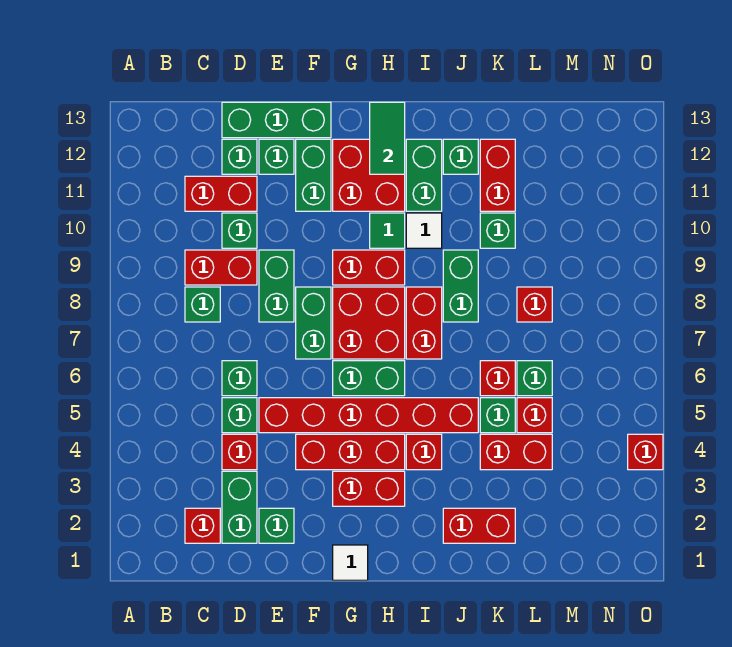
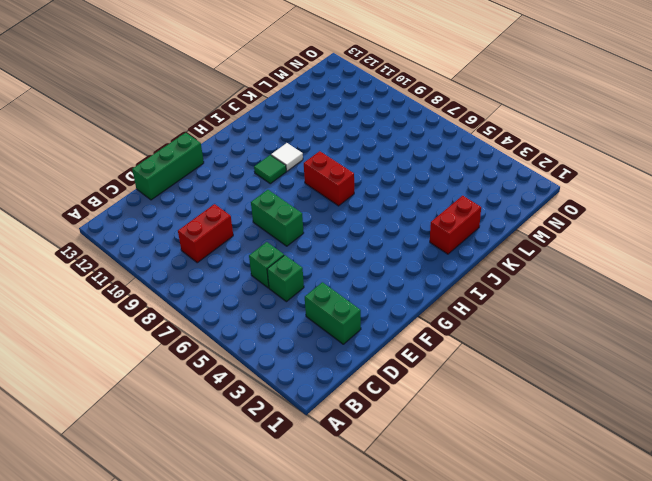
none -> red 1x1 brick [185,508,220,543]
none -> green 1x1 brick [185,287,220,322]
none -> red 1x2 brick [185,176,257,211]
none -> red 1x1 brick [222,434,257,470]

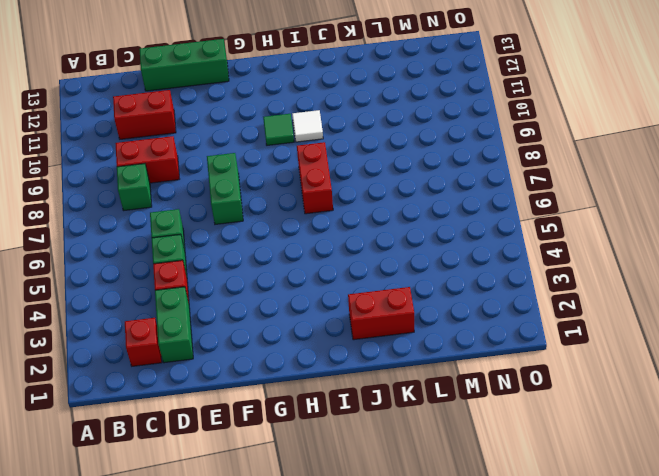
none -> green 1x1 brick [222,213,257,248]
none -> green 1x1 brick [222,139,257,174]
none -> green 1x1 brick [259,508,294,543]
none -> red 1x6 brick [259,398,478,433]

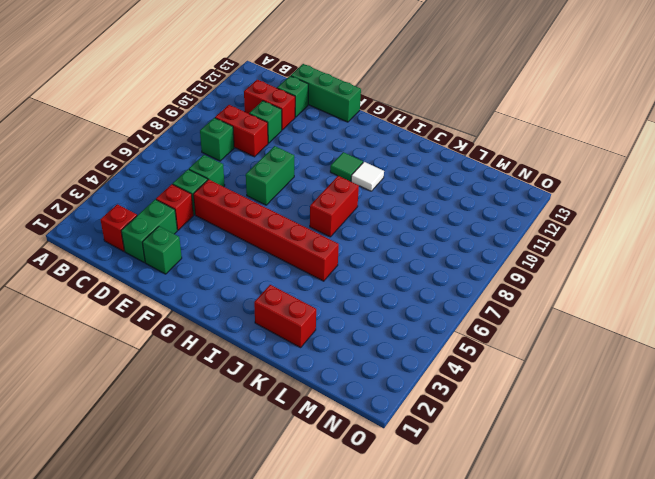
none -> green 1x2 brick [259,250,294,322]
none -> green 1x1 brick [259,139,294,174]
none -> red 1x3 brick [296,434,405,470]
none -> green 1x2 brick [296,139,331,211]

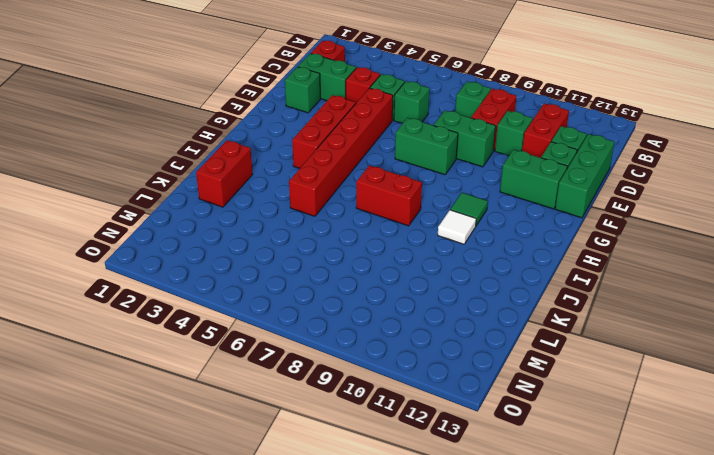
none -> white 1x1 tile [333,545,368,580]
none -> red 1x2 brick [333,471,405,506]
none -> green 1x2 brick [333,361,405,396]
none -> red 2x2 brick [333,287,405,359]

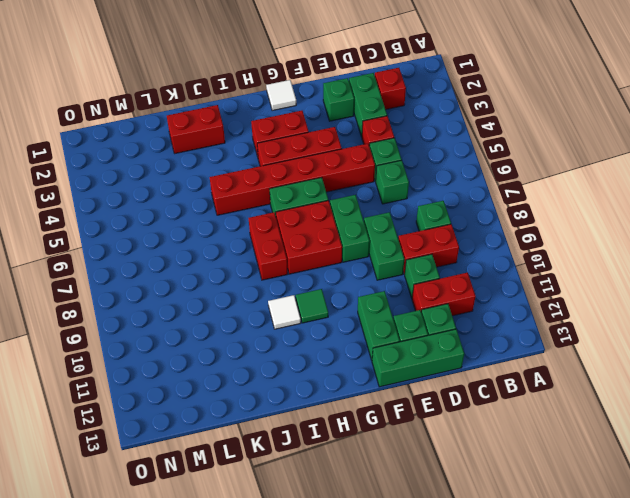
none -> red 1x2 brick [333,250,405,285]
none -> red 2x2 brick [333,139,405,211]
none -> red 1x1 brick [406,434,442,470]
none -> green 1x2 brick [406,139,442,211]

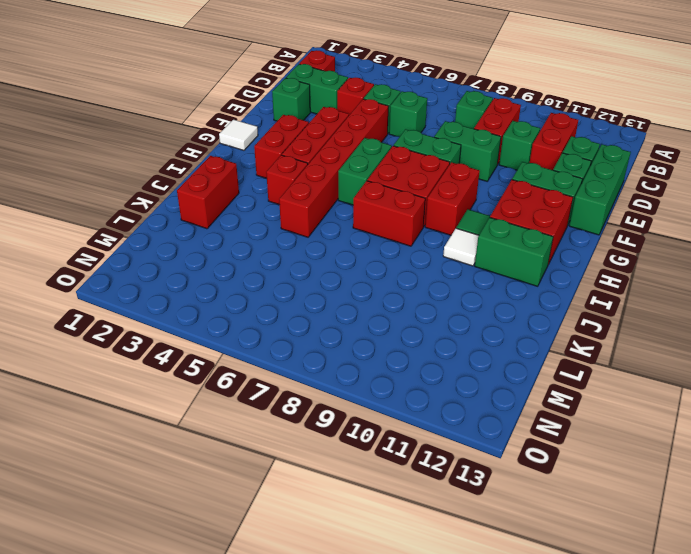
none -> green 1x2 brick [443,250,478,322]
none -> green 1x1 brick [443,139,478,174]
none -> red 1x2 brick [480,434,552,470]
none -> green 1x1 brick [480,398,515,433]

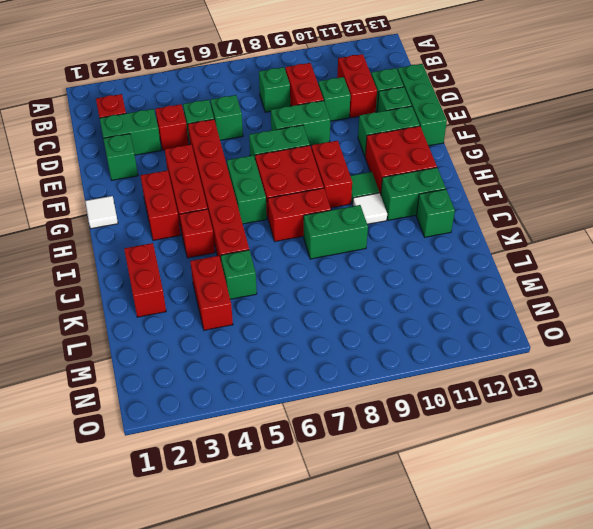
none -> red 1x1 brick [480,361,515,396]
none -> green 1x1 brick [480,213,515,248]
none -> red 1x2 brick [480,139,515,211]
none -> red 1x1 brick [517,398,552,433]

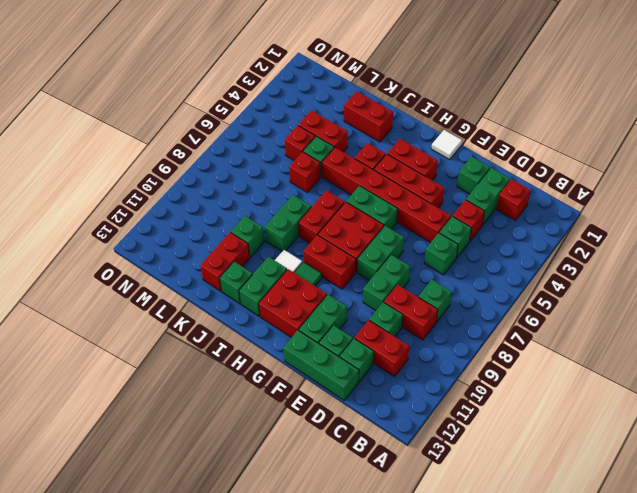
none -> green 1x1 brick [517,361,552,396]
none -> red 1x1 brick [517,287,552,322]
none -> red 1x1 brick [628,434,663,470]
none -> green 1x2 tile [370,102,405,174]

